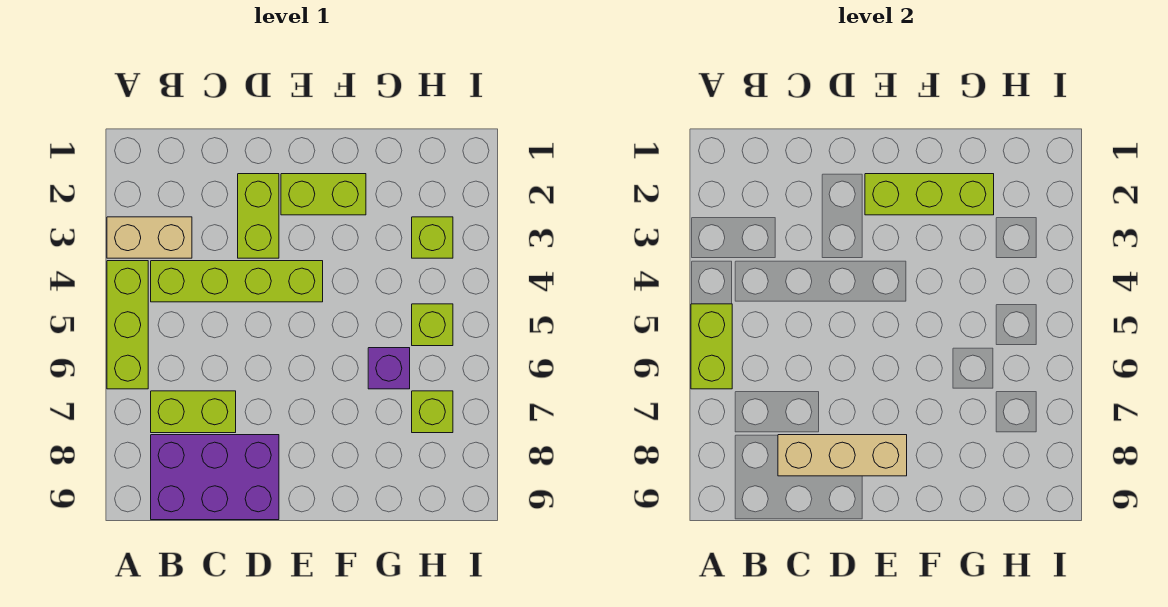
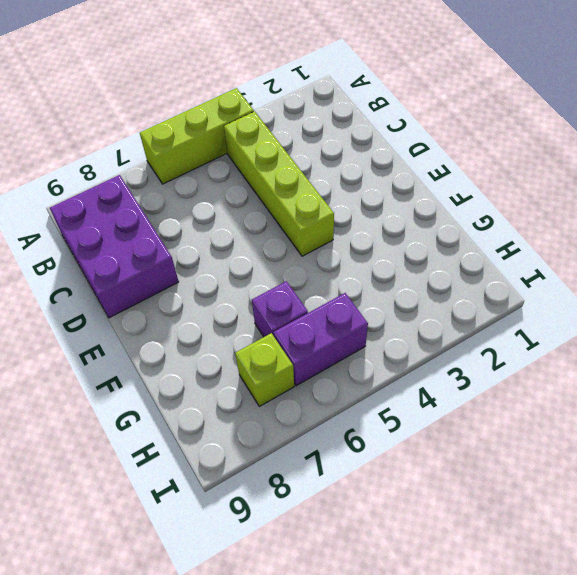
purple 1x2 brick [273,293,368,386] -> lime 1x1 brick [412,304,453,346]
none -> tan 1x2 brick [107,217,192,258]
none -> lime 1x2 brick [151,391,236,433]
none -> lime 1x2 brick [238,174,279,258]

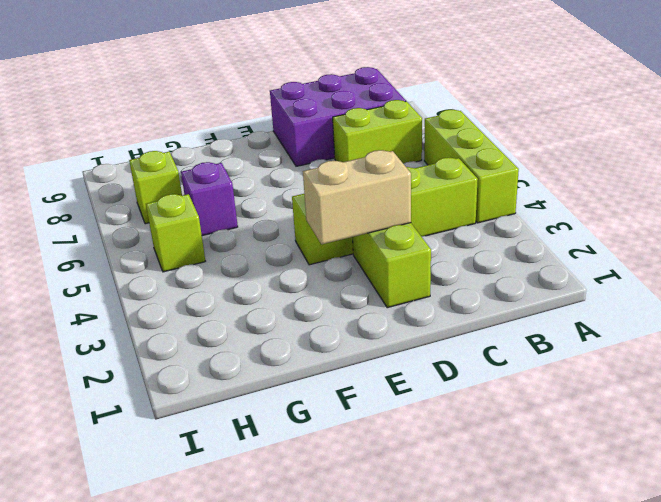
tan 1x2 brick [303,150,411,244] -> tan 1x2 brick moved to [107,217,192,258]
none -> lime 1x2 brick [281,174,366,215]
none -> lime 1x1 brick [412,217,453,258]
none -> lime 1x2 brick [691,304,732,389]

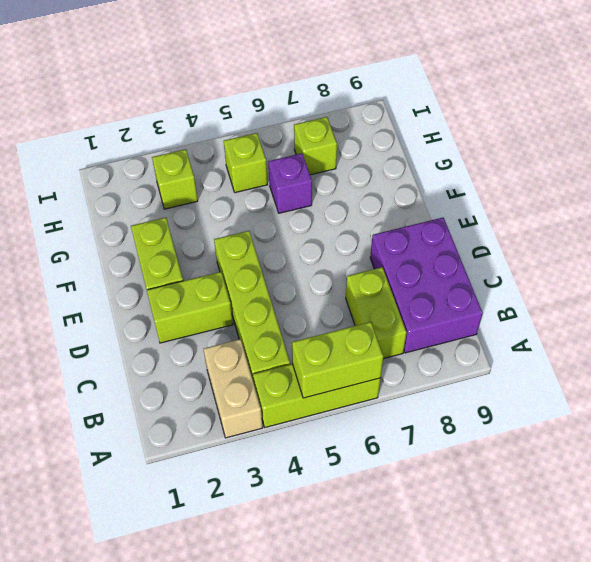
none -> tan 1x3 brick [778,435,907,476]
none -> lime 1x3 brick [865,174,994,215]

